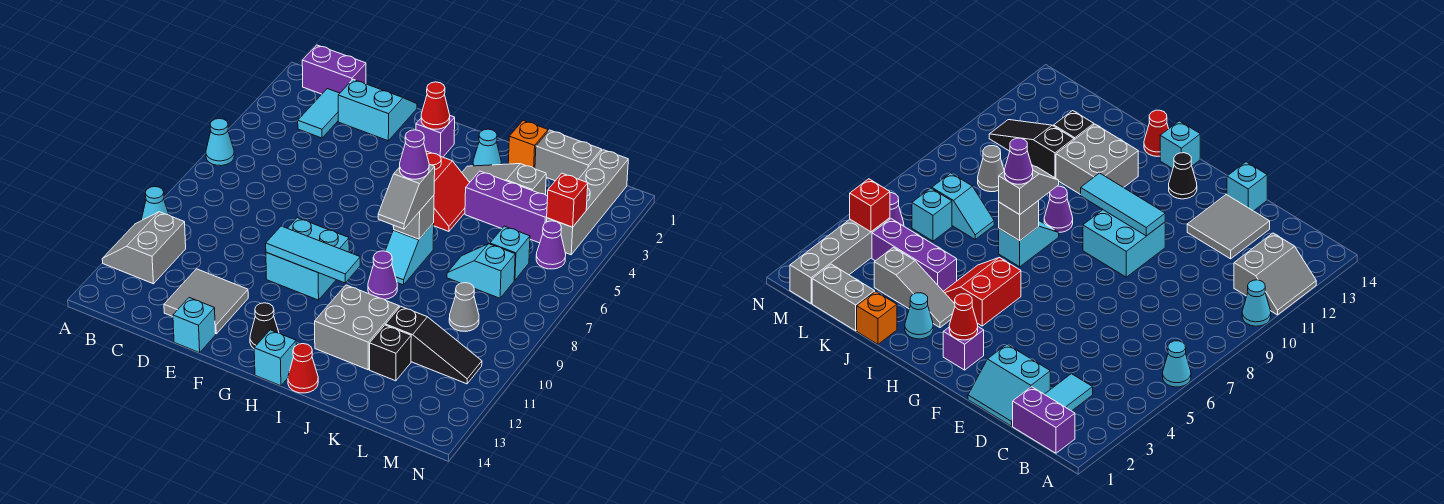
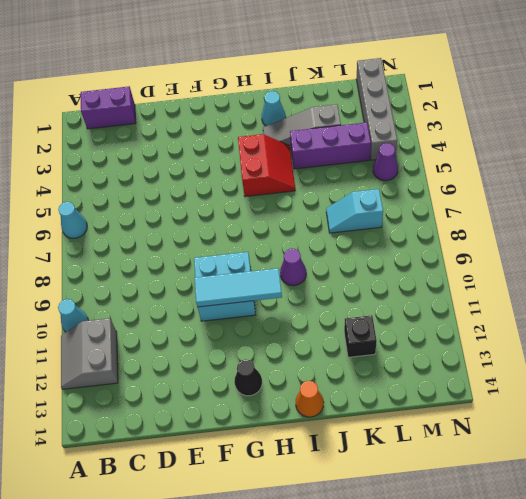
orange 1x1 cone [296,381,324,417] -> red 1x1 cone [288,344,318,393]
none -> cyan 1x2 tile [298,89,340,138]
none -> cyan 2x2 slope [338,79,417,141]
none -> grey 2x2 tile [164,269,248,334]
none -> cyan 1x1 brick [173,298,216,353]

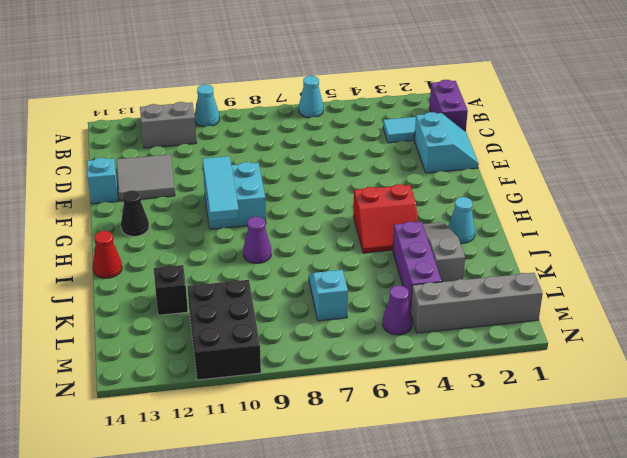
black 2x3 brick [187,280,261,380] -> black 1x3 slope [386,306,482,384]
none -> purple 1x1 brick [416,116,455,157]
none -> cyan 1x1 brick [254,330,296,386]
none -> cyan 1x2 slope [385,223,434,285]
none -> grey 2x2 brick [315,285,399,370]

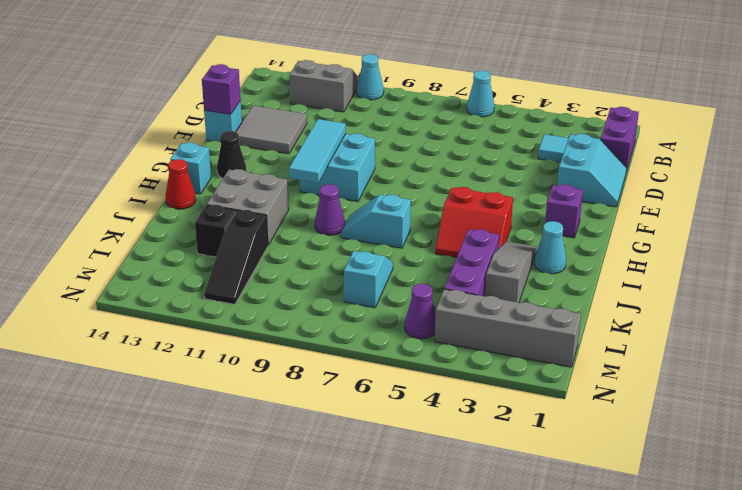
purple 1x1 brick [202,64,241,114] -> none
none -> orange 1x1 brick [508,121,548,169]
none -> grey 1x2 brick [535,130,602,181]
none -> cyan 1x1 brick [490,226,530,280]
none -> grey 1x1 cone [449,283,479,331]

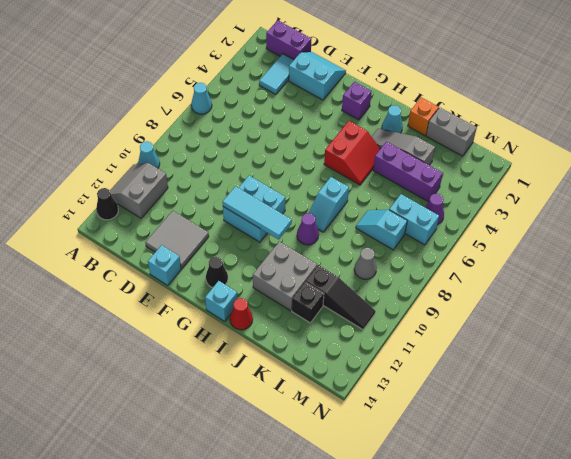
black 1x1 cone [96,188,118,220] -> none
cyan 1x2 brick [389,194,439,245] -> cyan 1x1 brick [490,226,530,280]
none -> grey 1x4 brick [546,150,628,255]
none -> red 1x1 cone [421,82,450,129]
none -> grey 1x1 brick [394,195,434,239]
none -> red 1x1 brick [547,173,588,227]

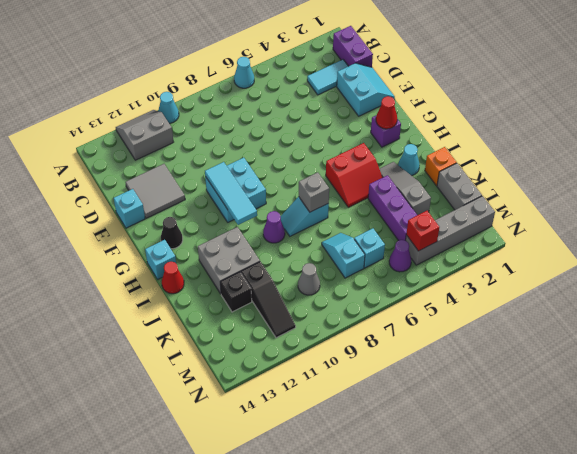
none -> grey 1x2 slope [378,164,435,229]
none -> purple 1x1 cone [400,130,429,179]

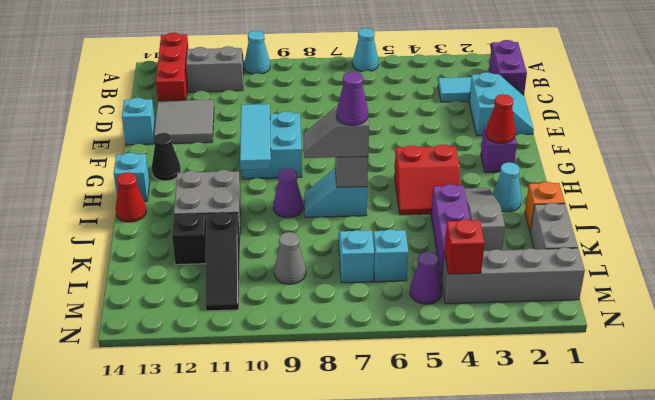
red 1x3 brick [156,32,188,101] -> none

